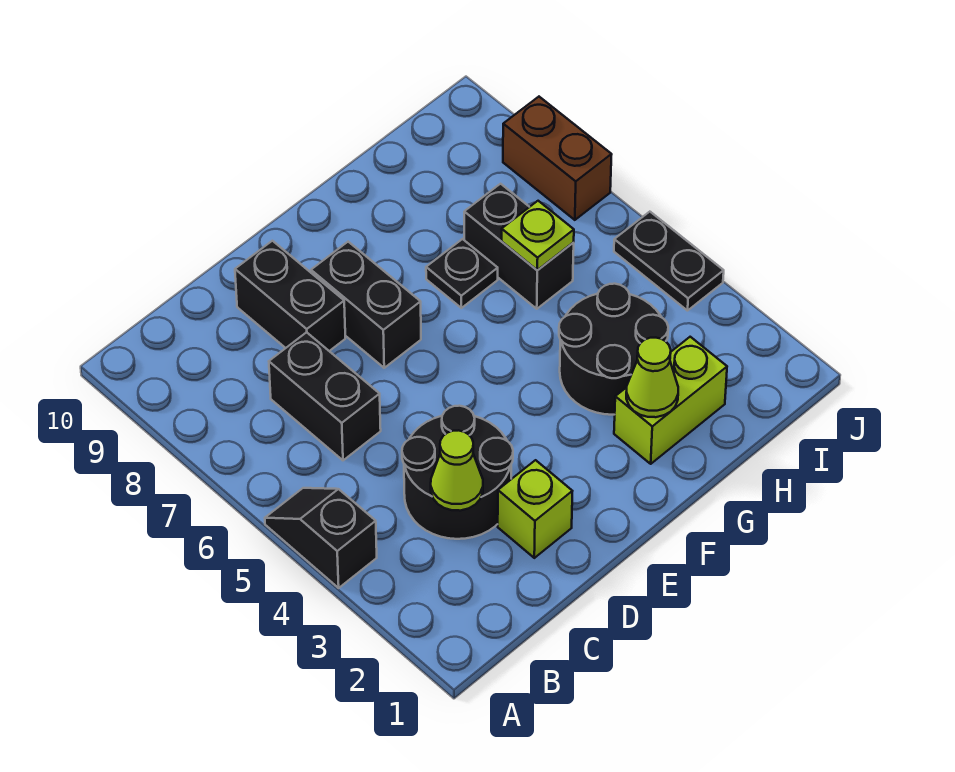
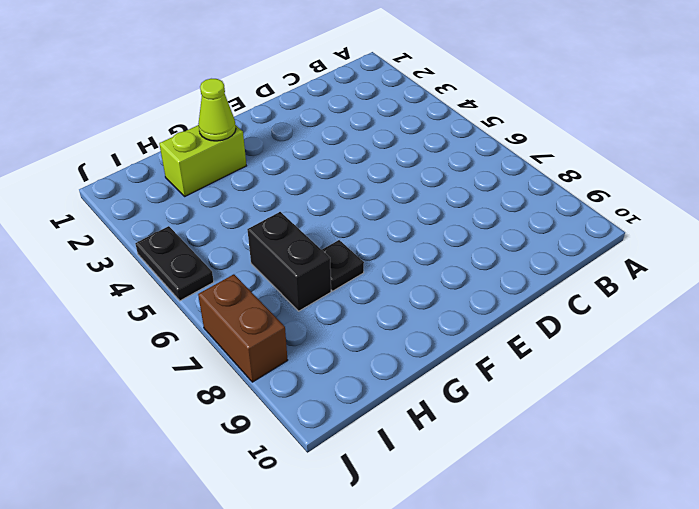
none -> black 1x2 slope [265,488,377,588]
none -> black 2x2 round brick [402,406,513,539]
none -> black 1x2 brick [269,332,381,460]

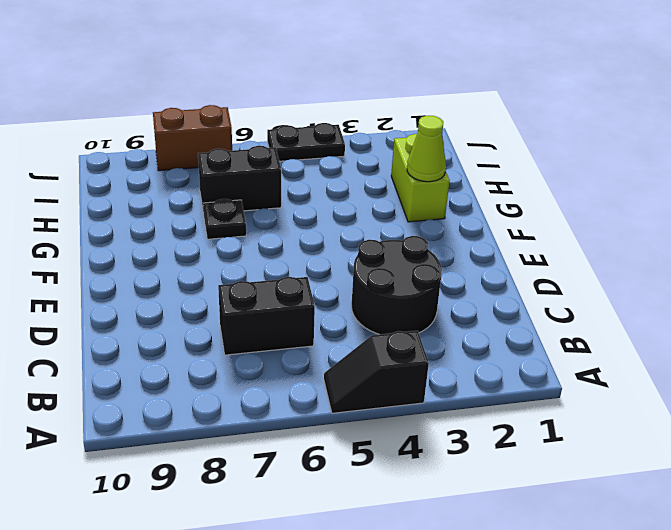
none -> lime 1x1 brick [498,460,572,558]
none -> black 1x2 brick [235,241,345,351]
none -> black 1x2 brick [311,242,421,368]

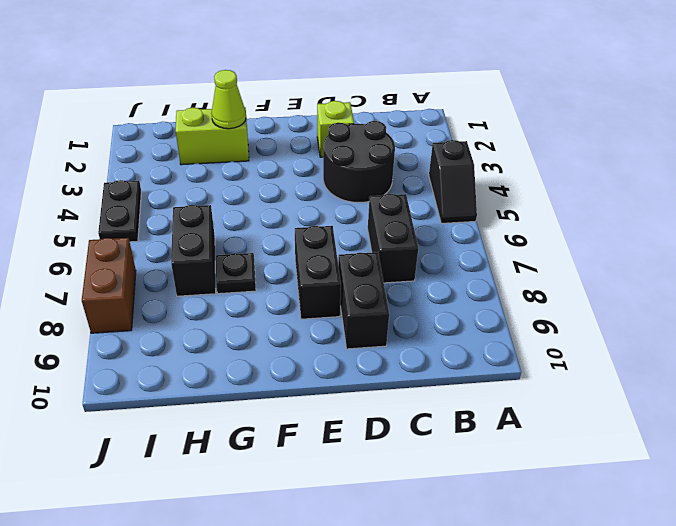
none -> black 2x2 round brick [559,284,668,415]
none -> lime 1x1 cone [431,430,483,511]
none -> lime 1x1 plate [502,201,574,270]

